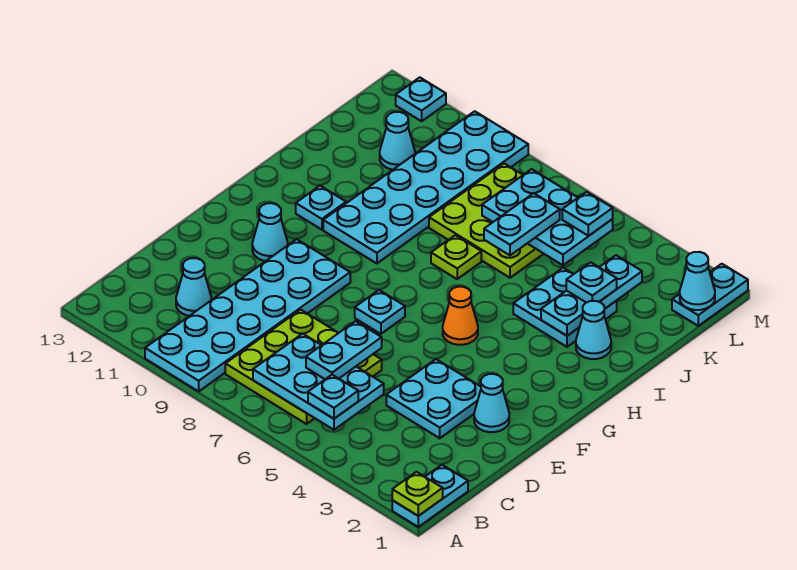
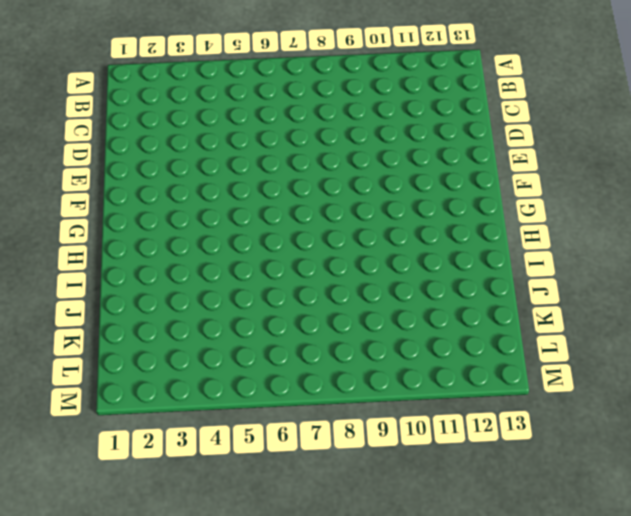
none -> cyan 1x2 plate [392,465,468,527]
none -> cyan 2x6 plate [145,239,350,391]
none -> lime 3x3 plate [225,310,382,424]

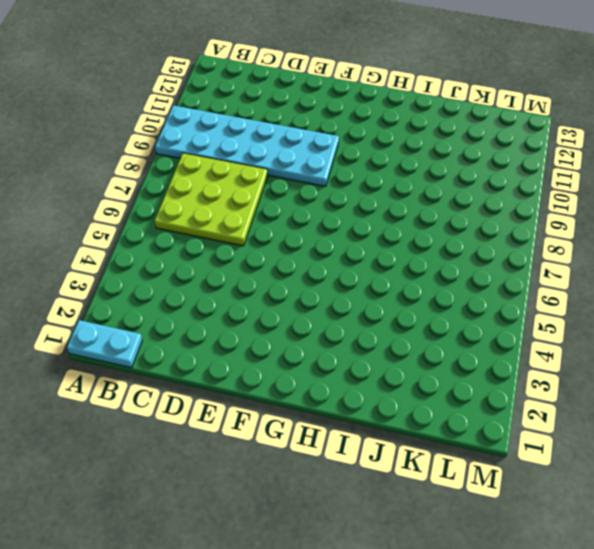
none -> cyan 1x1 cone [176,258,211,316]
none -> cyan 2x2 plate [386,359,481,438]
none -> cyan 1x1 cone [474,374,509,432]

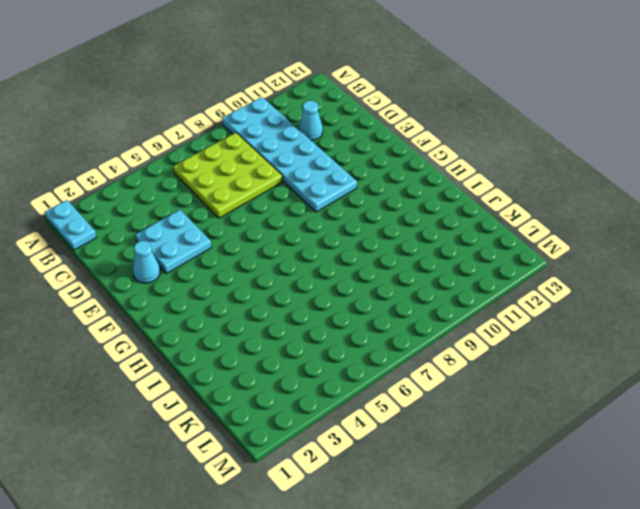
none -> cyan 1x1 plate [355,290,405,334]
none -> cyan 1x1 cone [252,203,288,261]
none -> orange 1x1 cone [443,287,478,345]

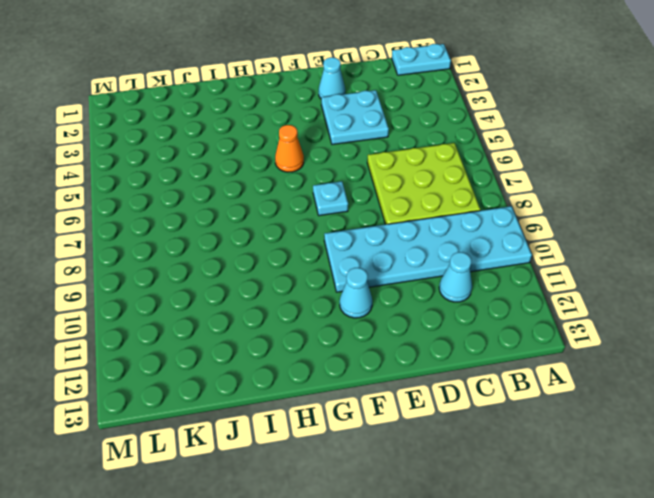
none -> cyan 2x6 plate [323,111,528,264]
none -> cyan 1x1 plate [296,186,346,230]
none -> cyan 1x1 cone [576,301,611,359]

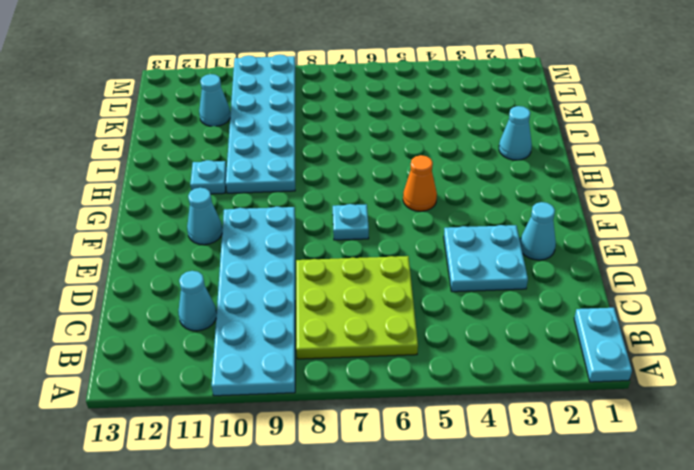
none -> cyan 2x2 plate [513,268,617,347]
none -> lime 1x1 plate [431,235,481,279]
none -> lime 3x3 plate [429,163,544,278]

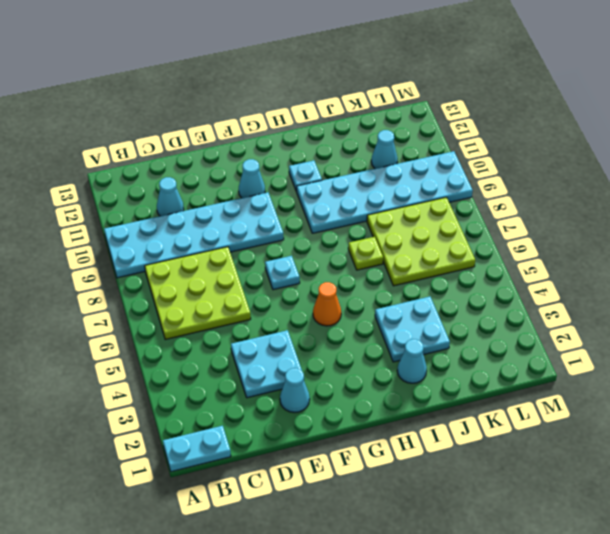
none -> cyan 1x2 plate [672,264,748,326]
none -> cyan 1x1 plate [396,77,446,121]
none -> lime 1x1 plate [392,472,443,516]

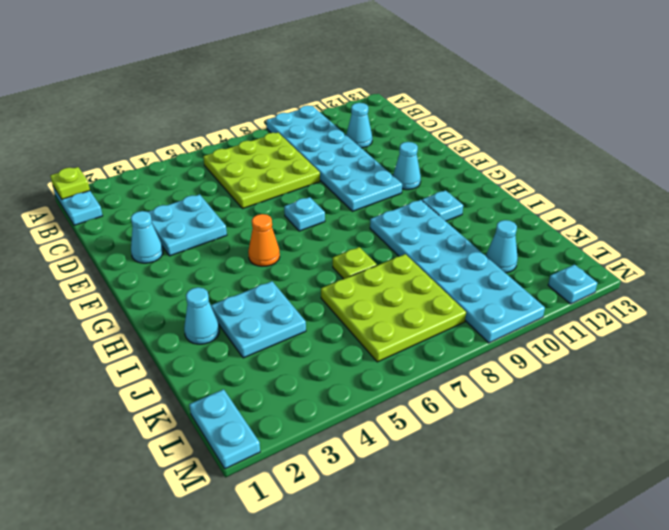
none -> cyan 2x3 plate [253,334,384,430]
none -> cyan 1x3 plate [541,255,642,336]
none -> cyan 2x3 plate [482,169,613,265]

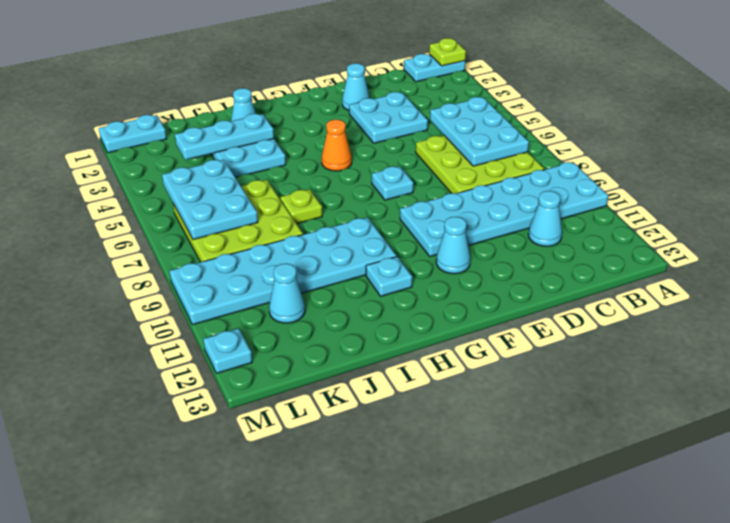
none -> cyan 1x1 cone [680,252,715,310]
none -> cyan 1x1 plate [308,375,358,419]
none -> cyan 1x2 plate [306,321,382,379]

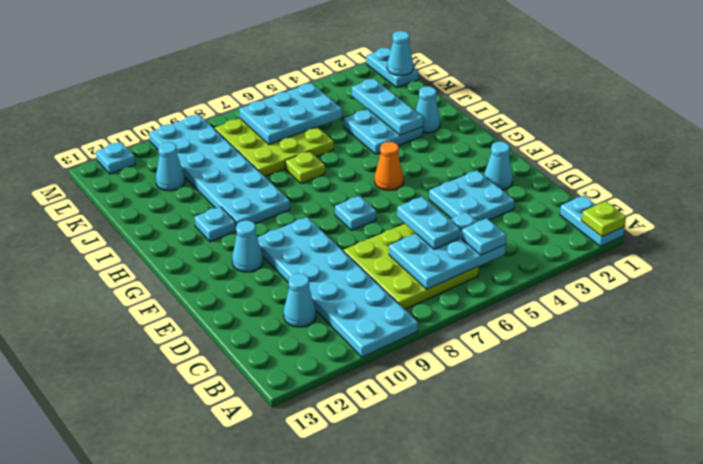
none -> cyan 1x1 plate [566,262,617,303]
none -> cyan 1x2 plate [484,193,560,255]
none -> cyan 1x1 plate [562,192,613,236]

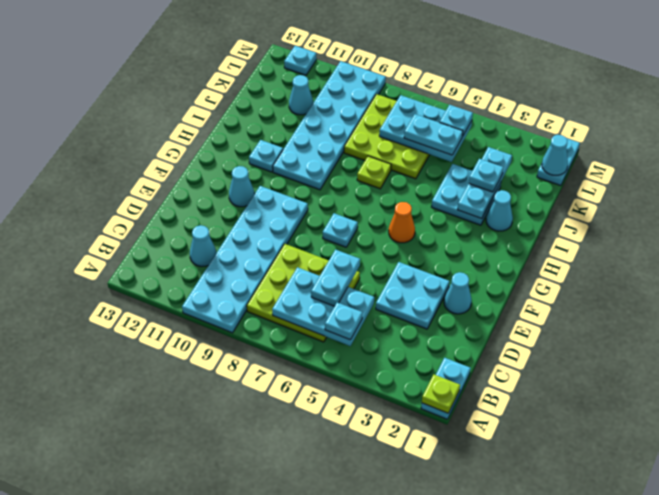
cyan 1x2 plate [404,114,463,155] -> cyan 1x2 plate turned to [484,193,560,255]

